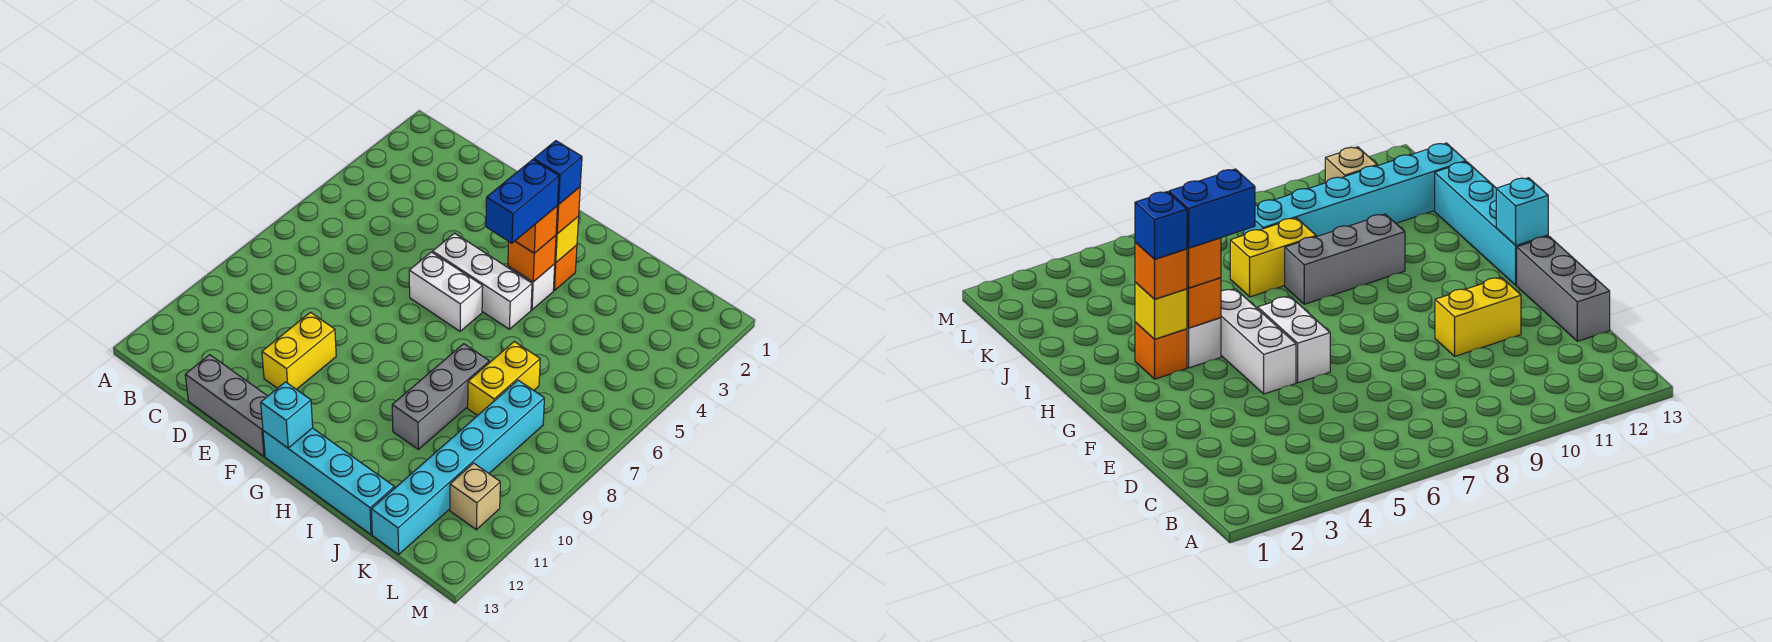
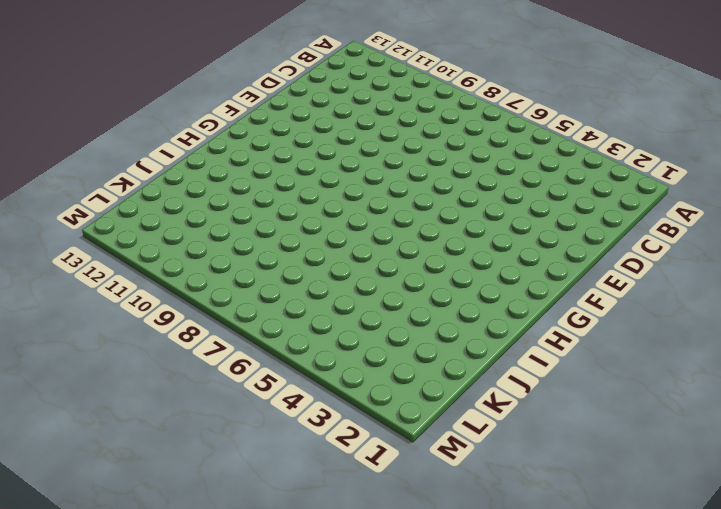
none -> grey 1x3 brick [185,355,268,456]
none -> yellow 1x2 brick [262,312,336,390]
none -> white 1x3 brick [433,233,532,329]

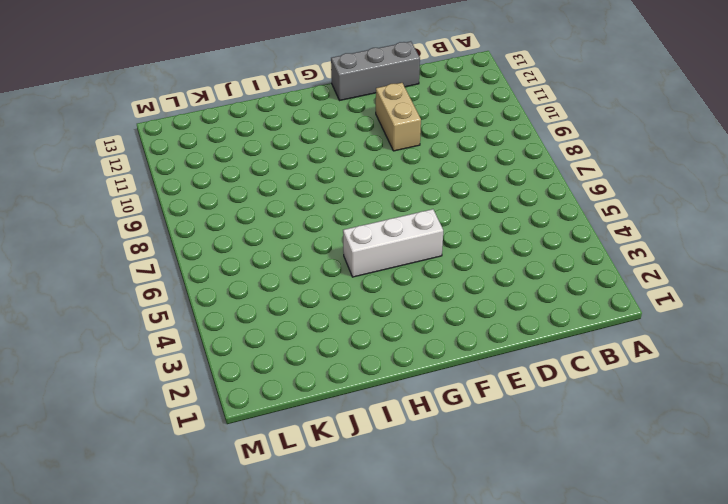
tan 1x2 brick [376,83,421,151] -> yellow 1x2 brick [262,312,336,390]
none -> white 1x2 brick [409,252,483,331]
none -> cyan 1x4 brick [263,428,394,534]
none -> orange 1x1 brick [553,245,577,290]

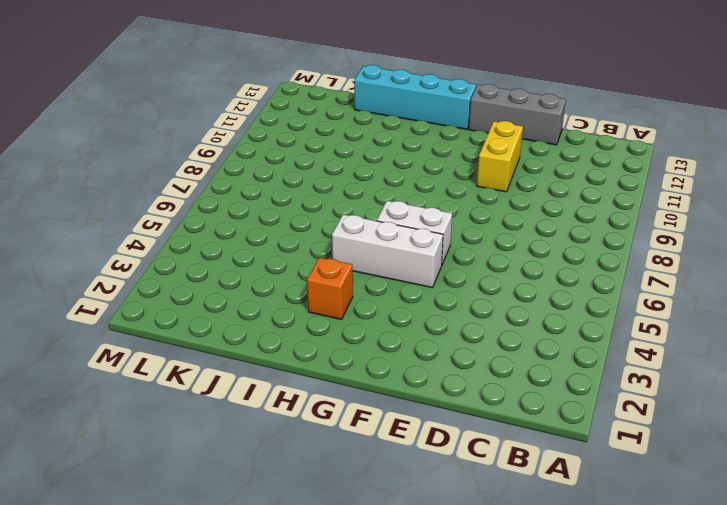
none -> white 1x1 brick [508,264,555,310]
none -> grey 1x3 brick [392,344,489,449]
none -> yellow 1x2 brick [468,342,540,415]

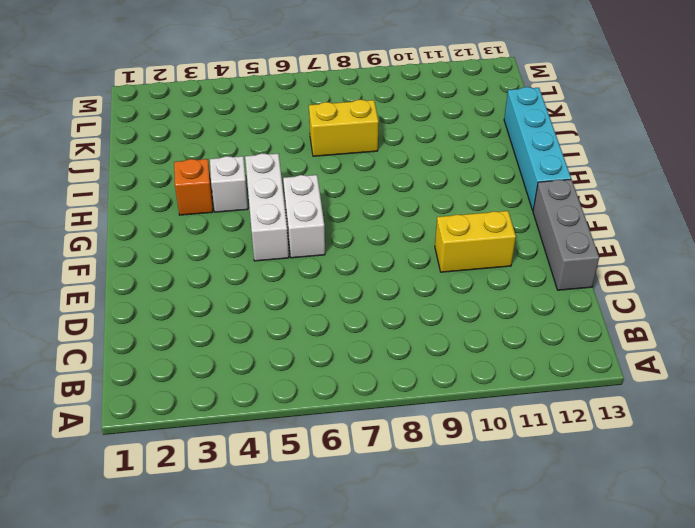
none -> grey 1x3 brick [392,344,489,449]
none -> cyan 1x6 brick [371,380,544,555]
none -> tan 1x1 brick [450,463,500,530]

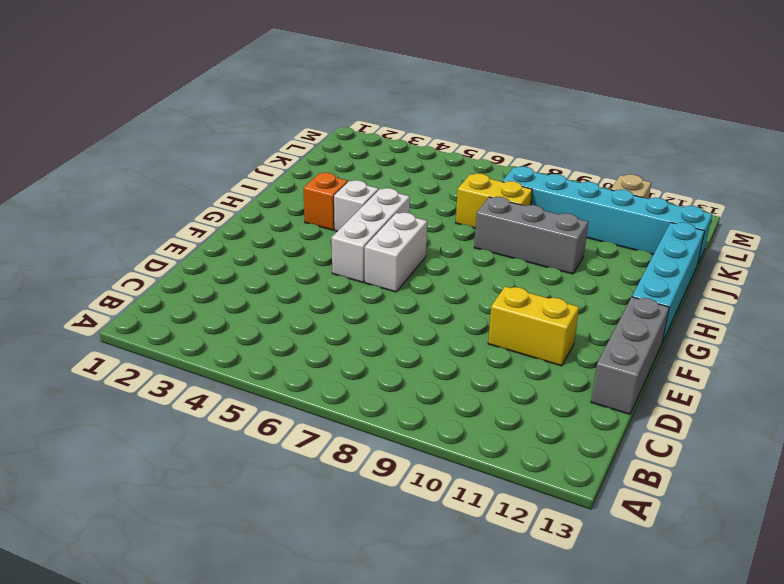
none -> cyan 1x1 brick [261,382,313,448]
none -> yellow 1x1 brick [555,216,579,263]
none -> orange 1x1 brick [508,236,556,282]

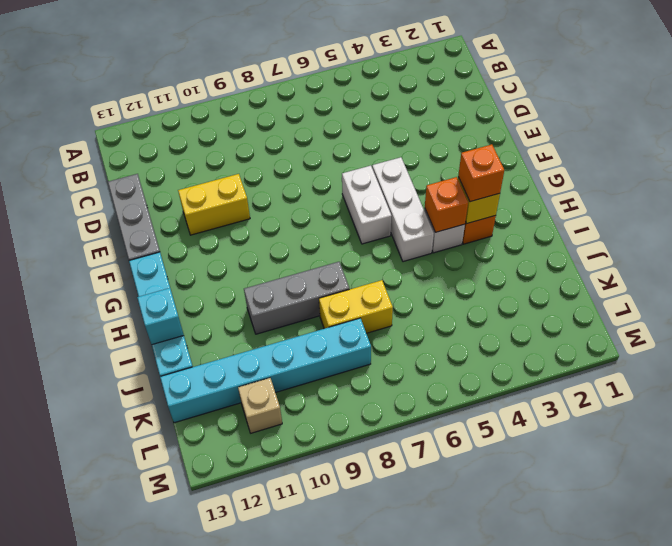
cyan 1x1 brick [137,288,184,345] -> cyan 1x1 brick moved to [261,382,313,448]
none -> orange 1x1 brick [516,206,557,253]
none -> blue 1x1 brick [534,141,582,205]
none -> blue 1x2 brick [486,160,559,243]

